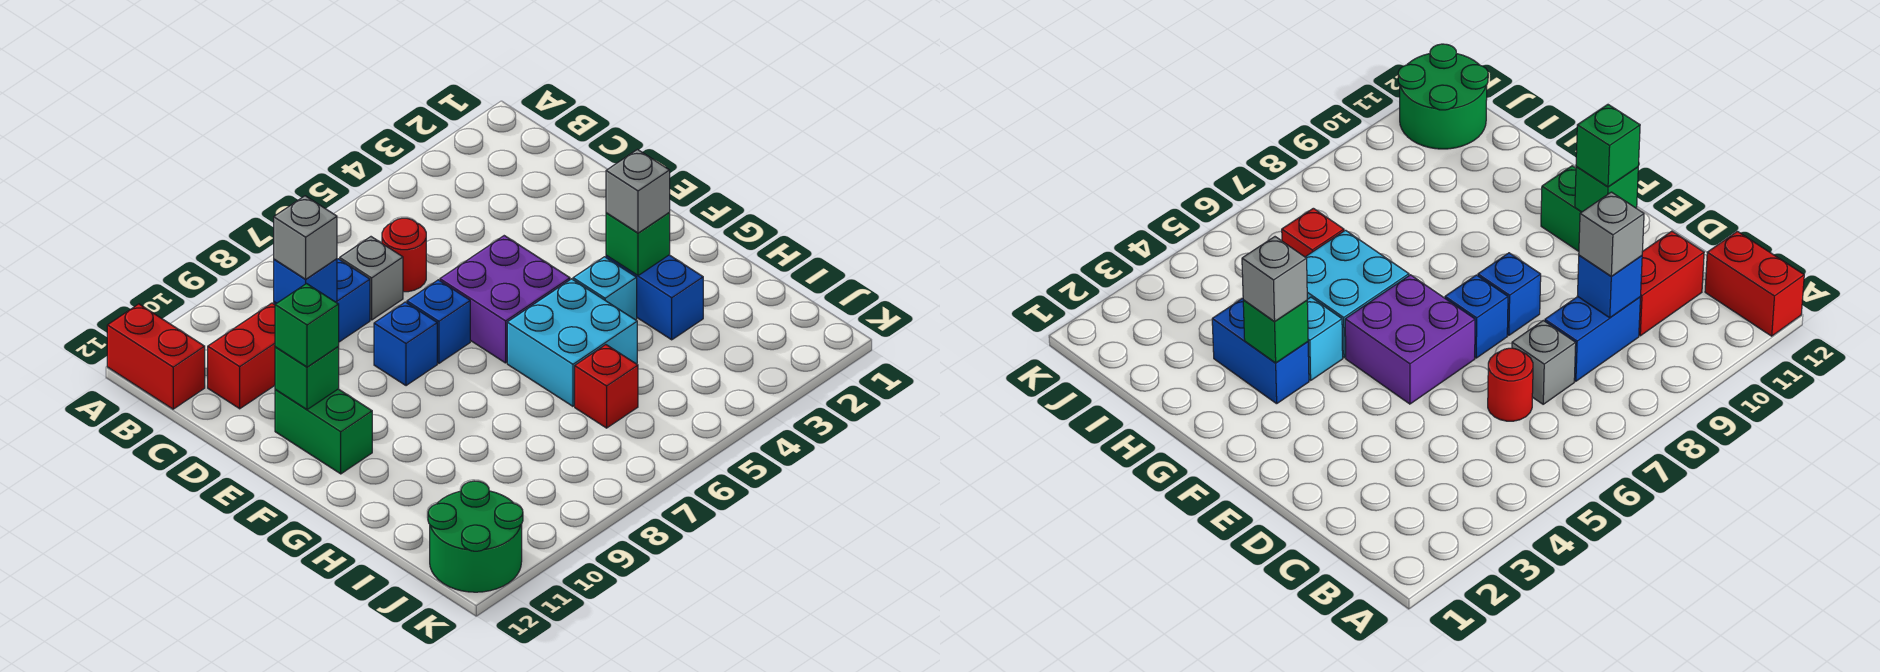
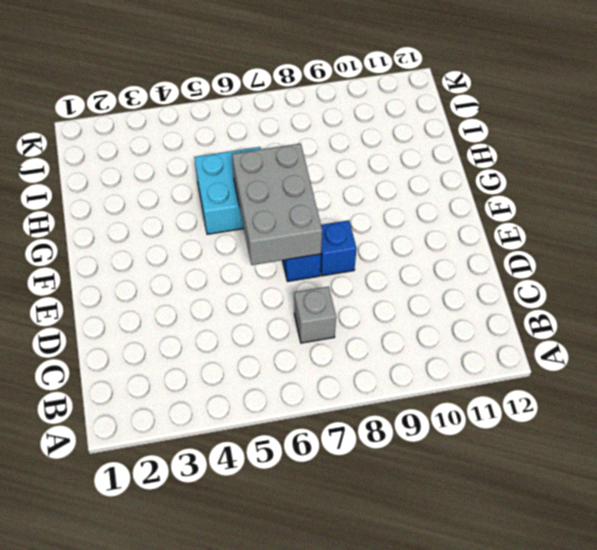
grey 2x3 brick [232,143,322,265] -> none
none -> red 1x2 brick [107,304,205,409]
none -> red 1x1 round brick [382,218,426,292]
none -> blue 1x2 brick [274,259,370,342]

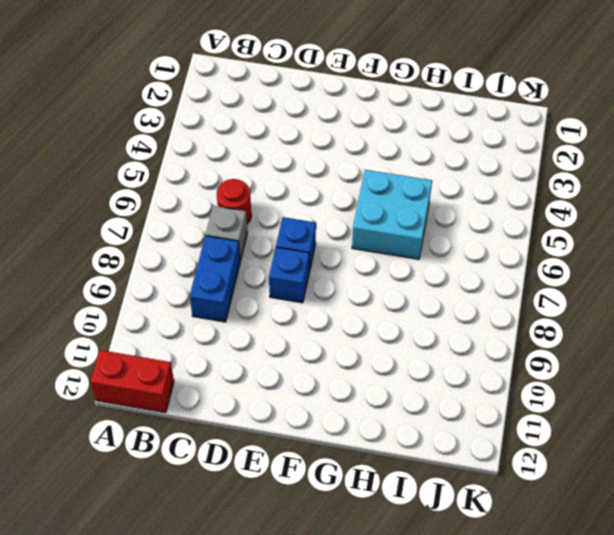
none -> red 1x2 brick [208,303,275,409]
none -> purple 2x2 brick [440,236,570,363]
none -> green 1x2 brick [275,389,372,474]

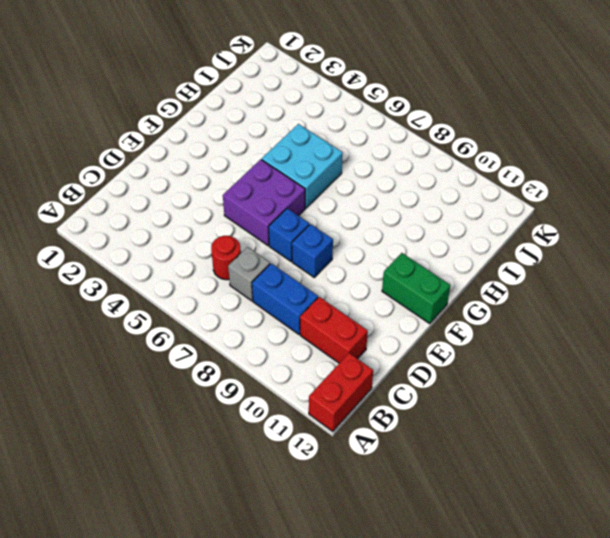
green 1x2 brick [382,253,450,324] -> green 1x2 brick turned to [275,389,372,474]
none -> blue 1x2 brick [606,255,703,340]
none -> cyan 1x1 brick [573,257,637,320]
none -> red 1x1 brick [575,345,638,428]

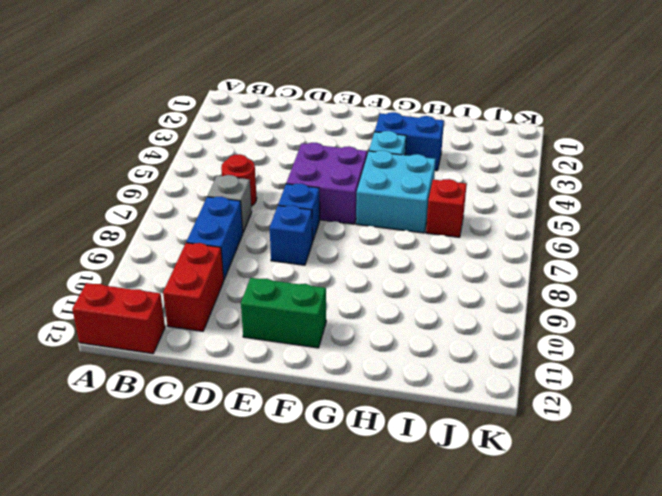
none -> green 2x2 round brick [428,481,523,592]
none -> blue 1x1 brick [274,259,337,303]
none -> green 1x1 brick [275,347,339,410]

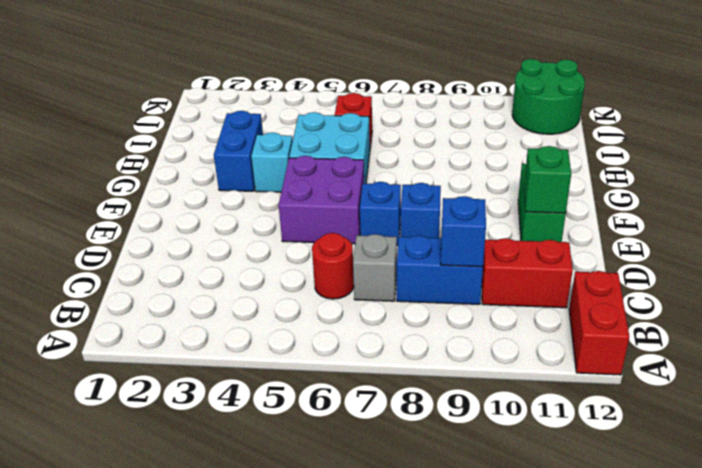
none -> green 1x1 brick [606,213,670,276]
none -> grey 1x1 brick [274,196,337,279]
none -> green 1x1 brick [275,284,339,367]

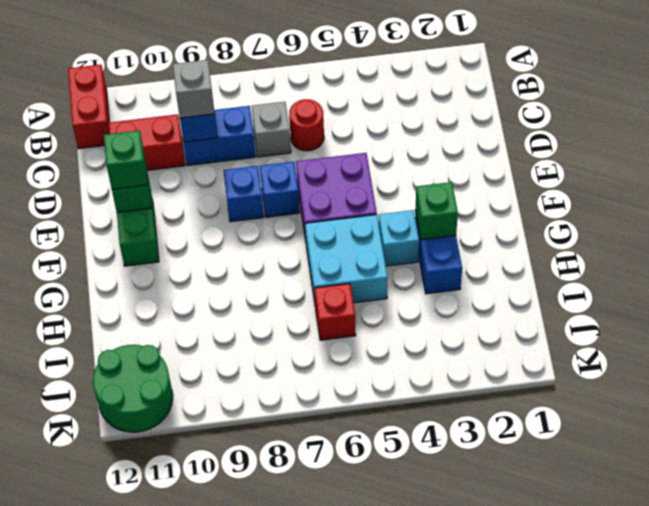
none -> grey 1x1 brick [606,150,670,233]

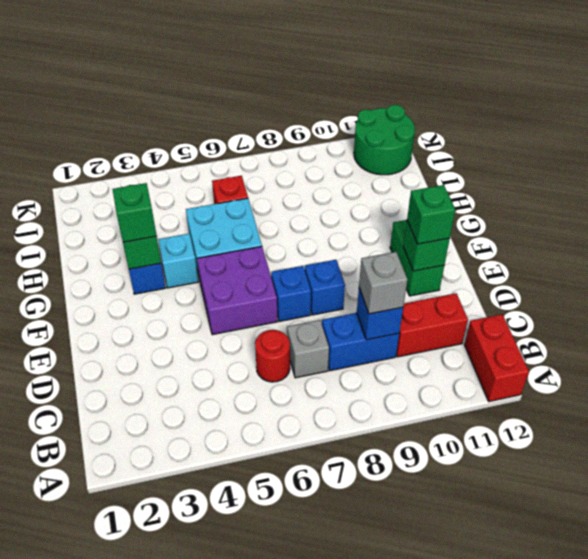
green 1x1 brick [113,183,156,242] -> grey 1x1 brick [606,150,670,233]

